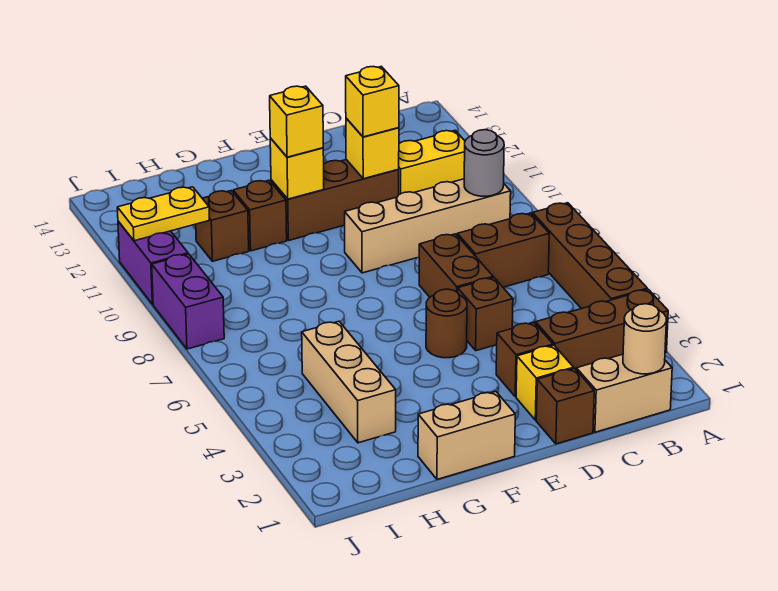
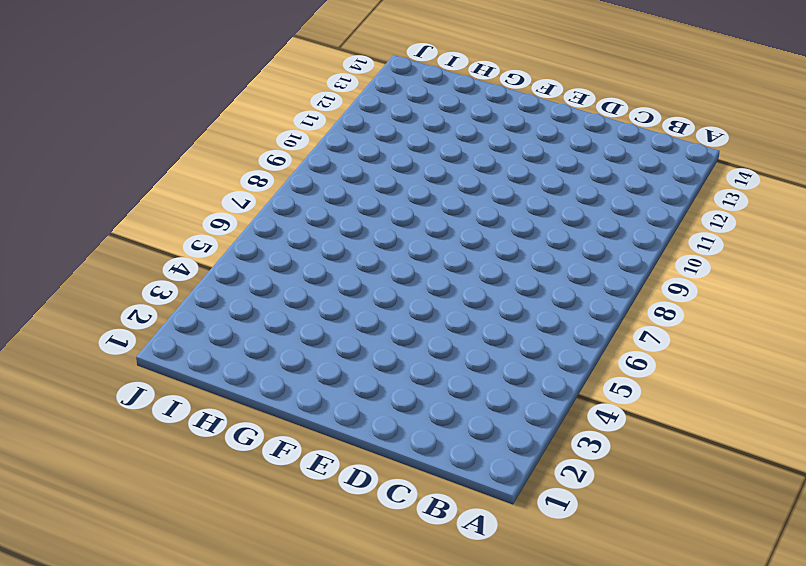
none -> brown 1x3 brick [536,289,668,369]
none -> brown 1x4 brick [532,203,647,309]
none -> tan 1x2 brick [576,354,672,432]

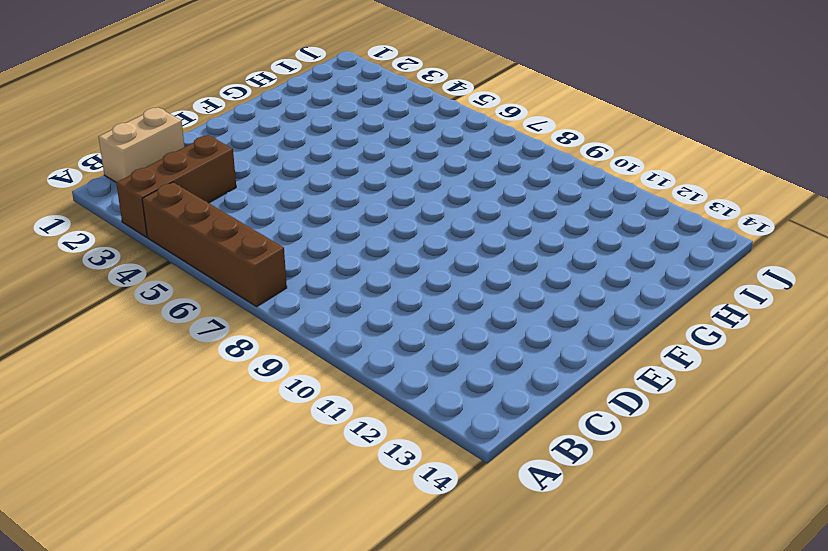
none -> brown 1x2 brick [457,213,549,287]
none -> tan 1x4 brick [345,179,511,273]
none -> yellow 1x2 brick [398,131,465,195]

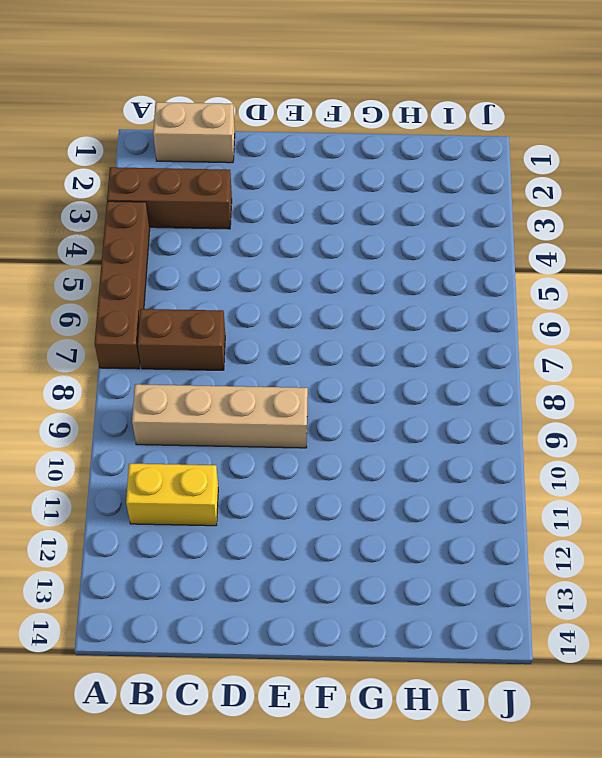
none -> brown 1x1 brick [536,369,594,444]
none -> yellow 1x1 brick [516,345,574,420]
none -> brown 1x1 brick [496,322,553,397]

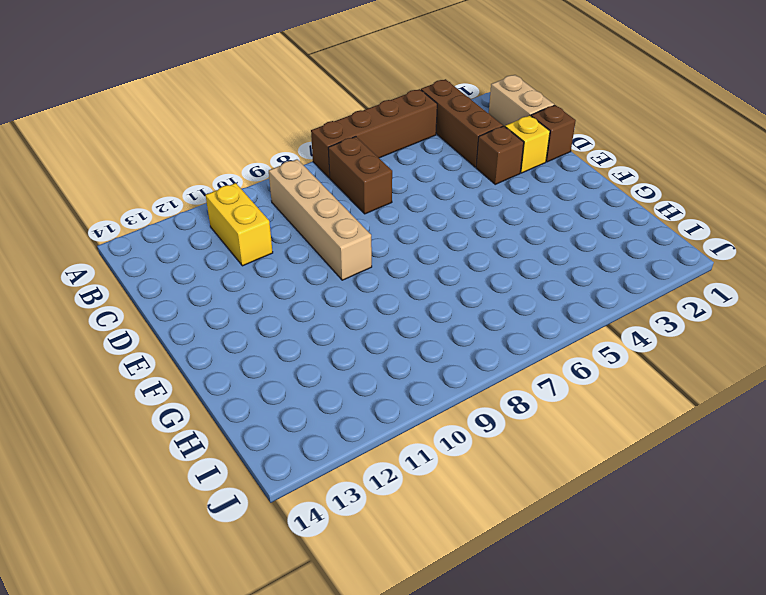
none -> brown 1x1 brick [458,278,513,351]
none -> brown 1x2 brick [419,234,493,297]
none -> brown 1x3 brick [271,160,399,241]

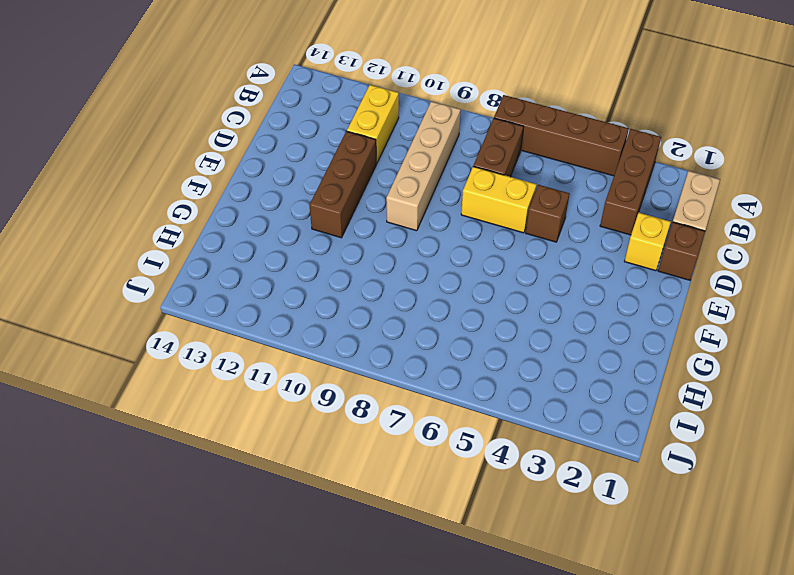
yellow 1x2 brick [461,167,537,233] -> brown 1x2 brick [419,234,493,297]
none -> brown 1x1 brick [496,322,553,397]
none -> brown 1x1 round brick [426,289,467,358]
none -> tan 1x2 brick [418,392,515,479]

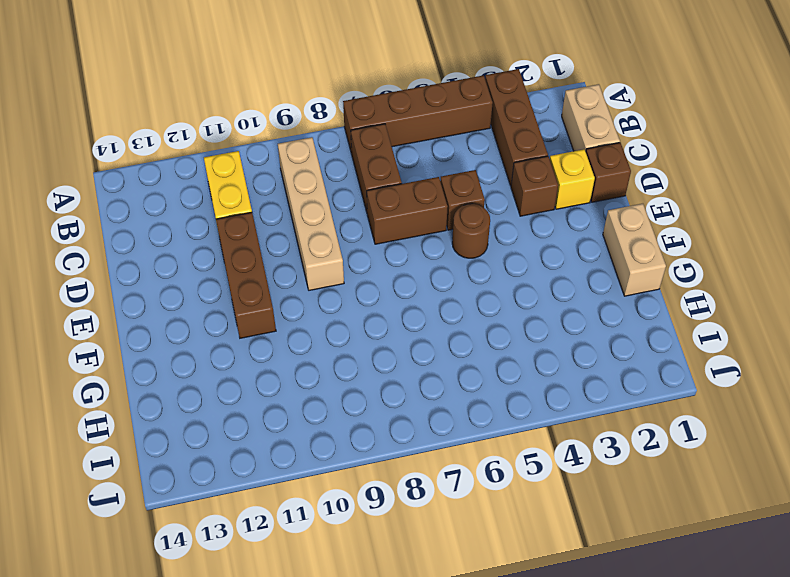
none -> brown 1x1 brick [233,180,287,251]
none -> tan 1x3 brick [302,321,396,443]
none -> brown 1x1 brick [196,191,249,261]

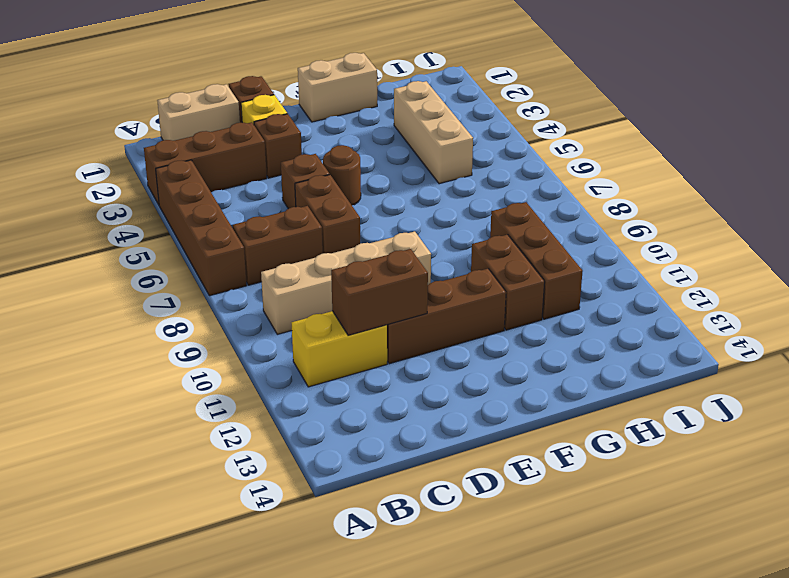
brown 1x2 brick [331,249,428,335] -> yellow 1x1 brick [346,118,399,179]
brown 1x2 brick [471,235,545,330] -> brown 1x1 brick [233,180,287,251]
brown 1x3 brick [490,202,583,319] -> brown 1x1 brick [196,191,249,261]
none -> purple 1x2 brick [152,254,224,349]
none -> purple 1x2 brick [118,221,188,304]
none -> tan 1x1 round brick [623,304,666,374]

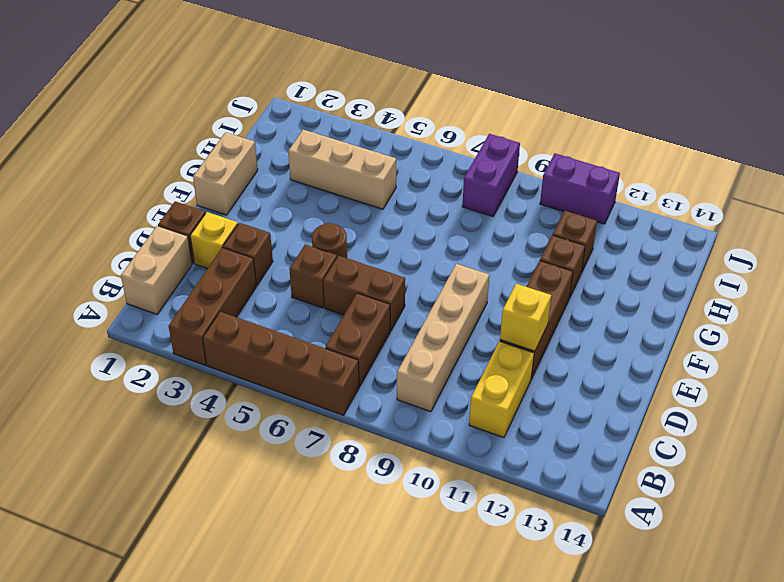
purple 1x2 brick [462,134,520,217] -> purple 1x2 brick turned to [152,254,224,349]
none -> tan 1x1 round brick [623,304,666,374]
none -> grey 1x1 round brick [464,130,504,196]
none -> yellow 1x1 brick [270,138,324,199]

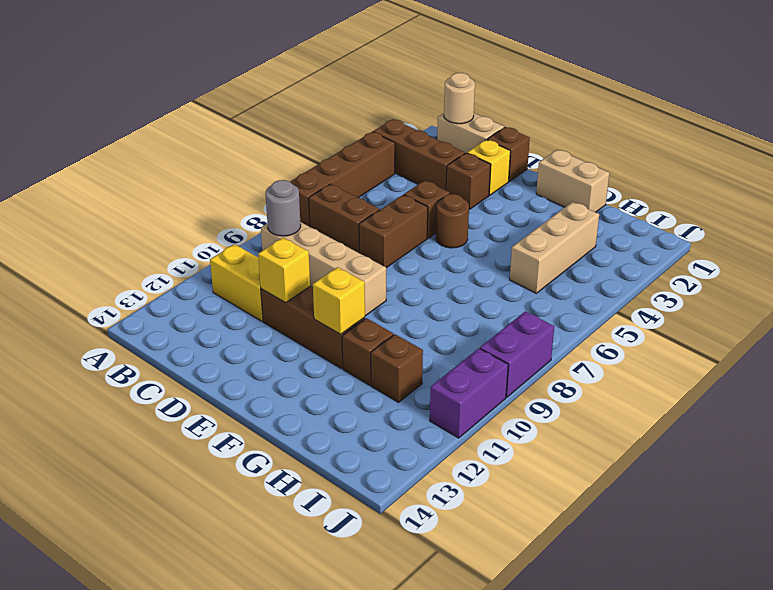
none -> yellow 1x2 plate [117,187,209,241]
none -> yellow 1x1 brick [346,67,399,137]
none -> yellow 1x1 brick [270,86,323,157]

